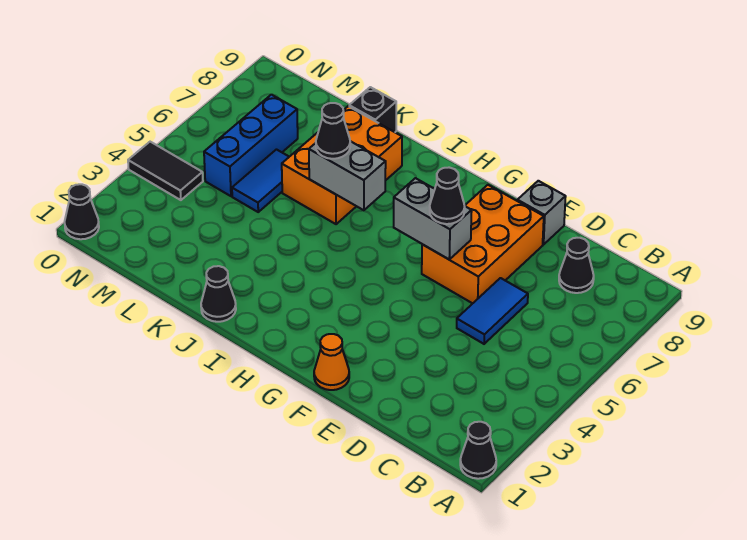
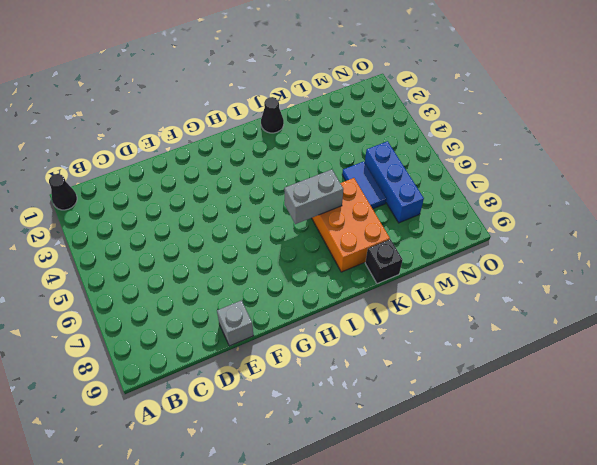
none -> black 1x1 cone [559,238,594,293]
none -> blue 1x2 tile [457,278,528,344]
none -> orange 2x3 brick [422,185,544,303]

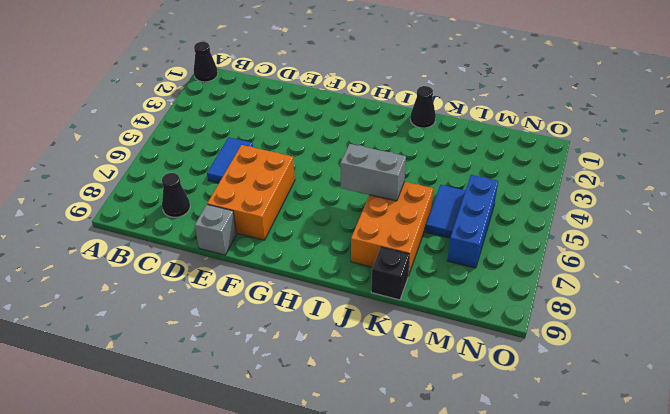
none -> orange 1x1 cone [314,334,349,390]
none -> black 1x2 tile [128,142,203,200]
none -> black 1x1 cone [65,184,99,239]

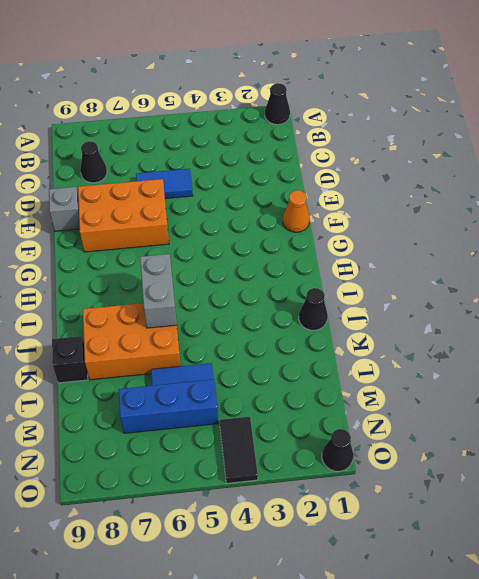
none -> grey 1x2 brick [394,178,472,259]
none -> black 1x1 cone [430,168,465,224]
none -> black 1x1 cone [316,103,350,159]

